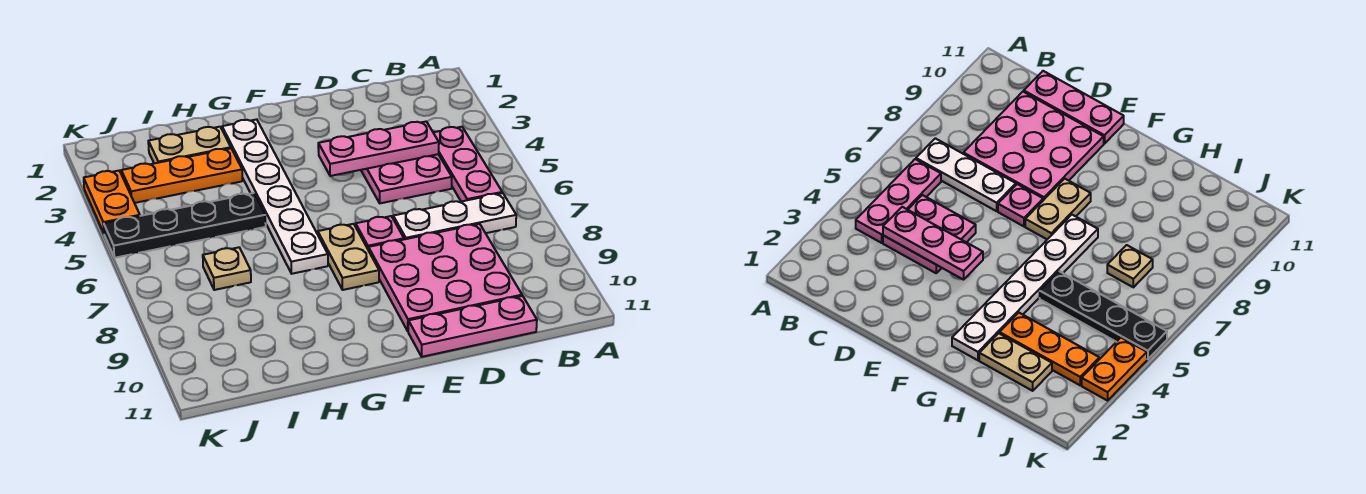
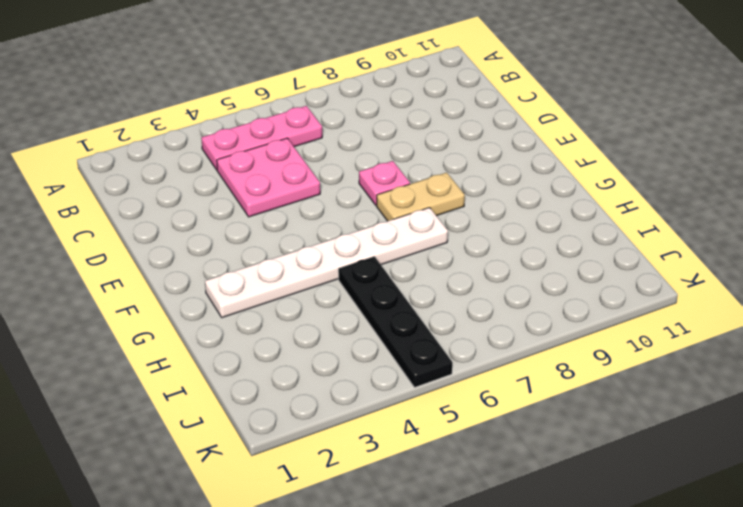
none -> white 1x3 plate [393,193,516,239]
none -> pink 3x3 plate [368,224,522,331]
none -> pink 1x3 plate [408,296,537,357]

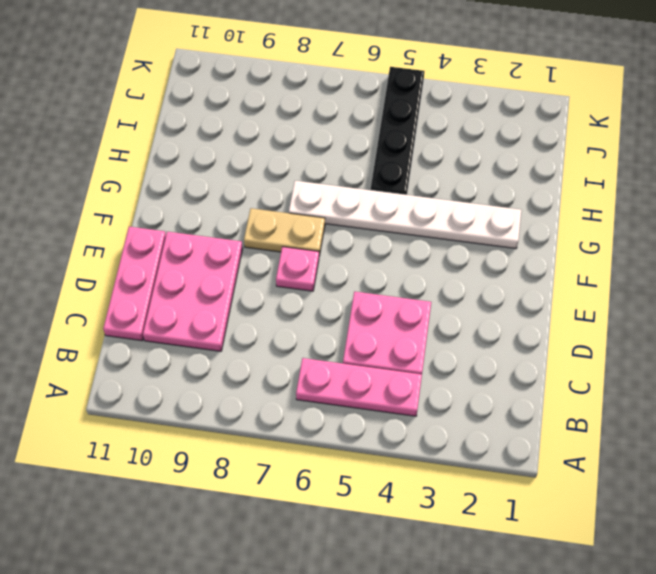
pink 2x3 plate [143,232,243,351] -> pink 3x3 plate [368,224,522,331]
none -> white 1x3 plate [393,193,516,239]
none -> tan 1x2 plate [148,127,231,163]
none -> orange 1x3 plate [121,148,242,203]

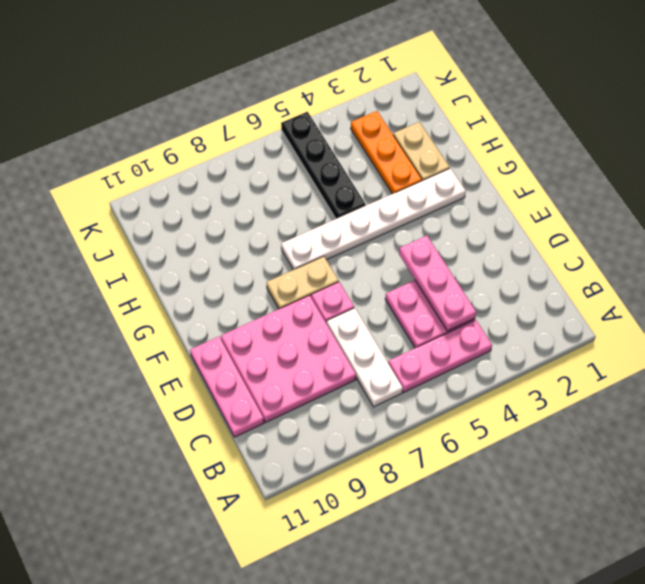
none -> tan 1x1 plate [203,247,251,290]
none -> orange 1x2 plate [84,171,140,233]

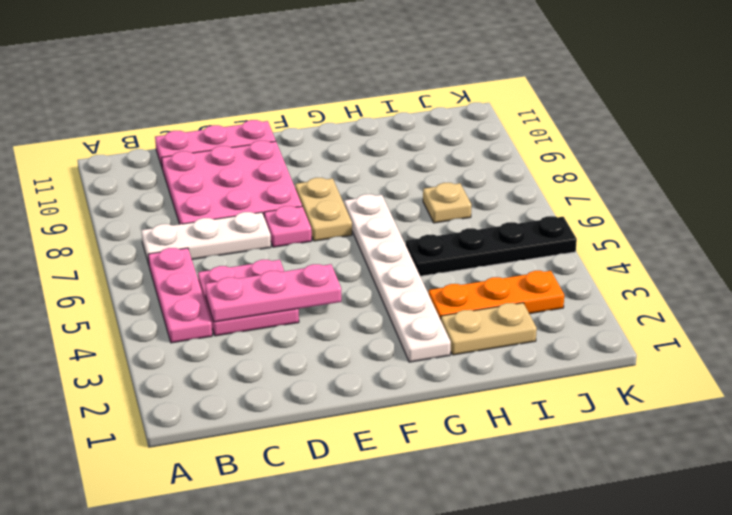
none -> orange 1x2 plate [84,171,140,233]

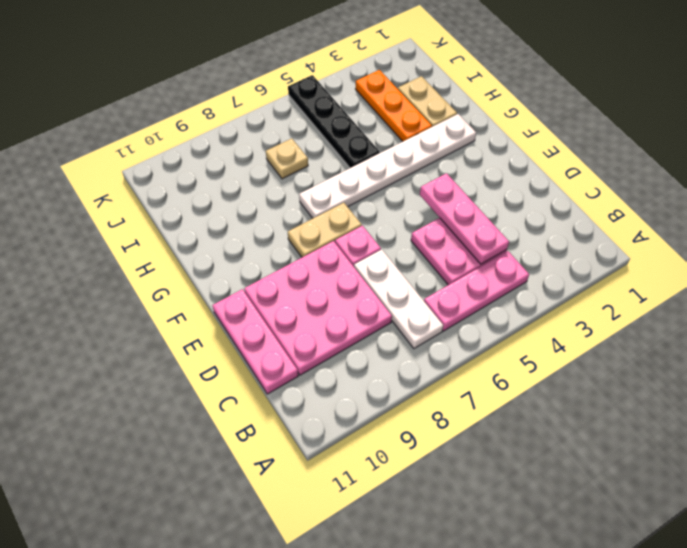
none -> orange 1x2 plate [84,171,140,233]

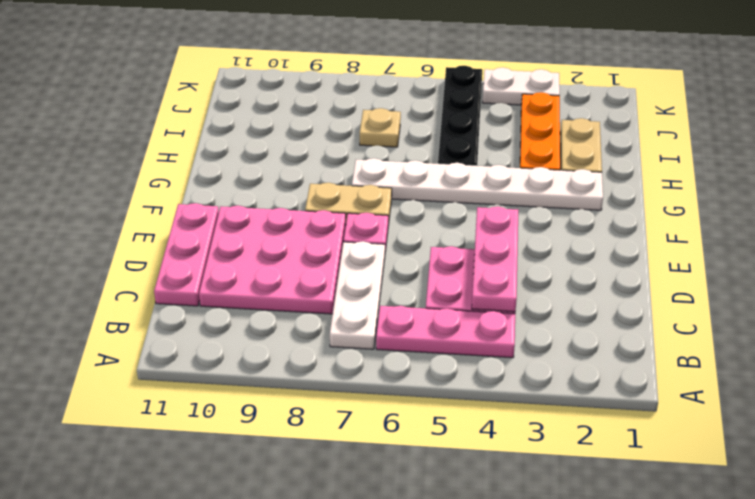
white 1x2 plate [483,67,560,105] -> orange 1x2 plate [84,171,140,233]

